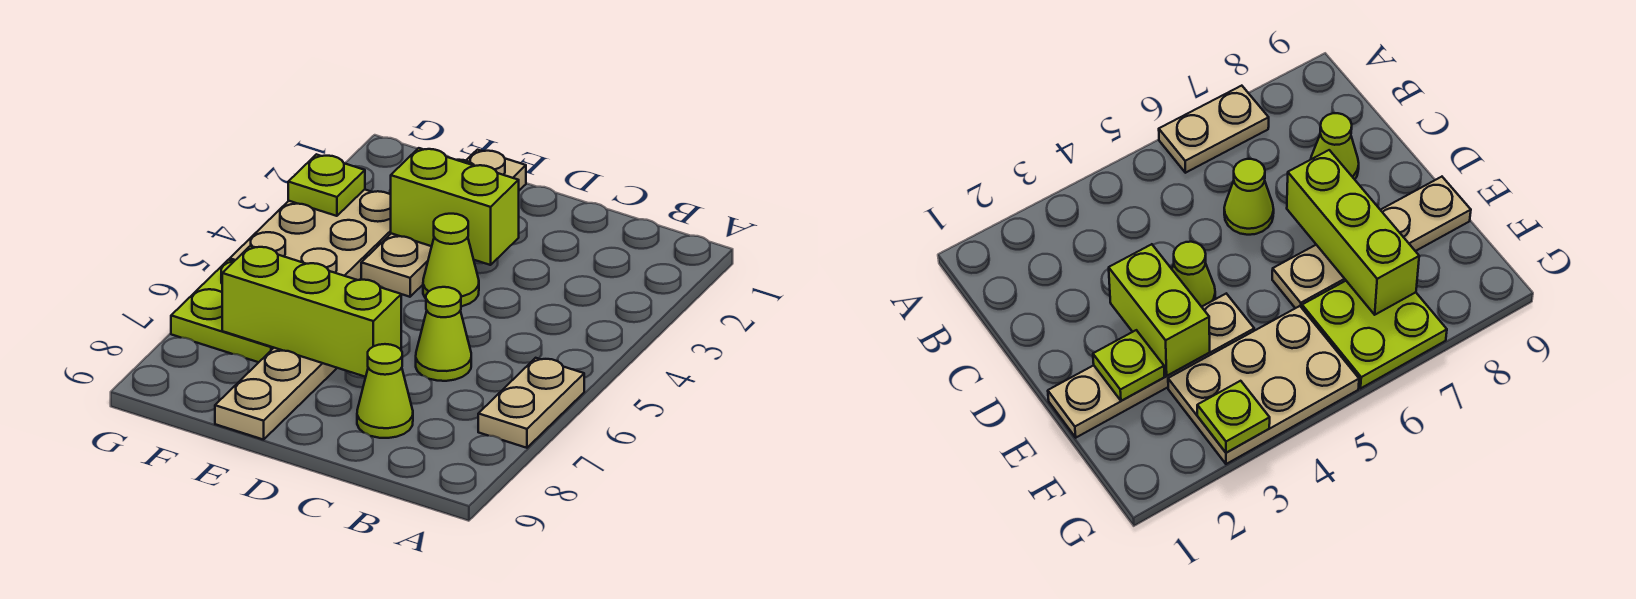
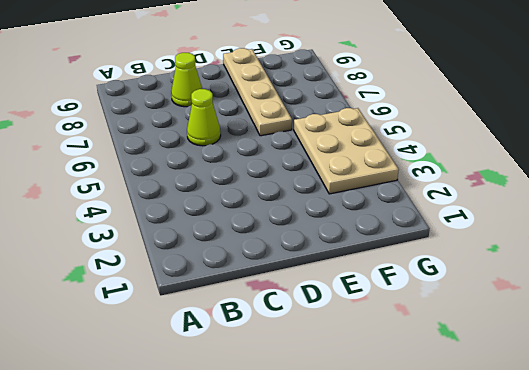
none -> tan 1x2 plate [478,358,584,448]
none -> lime 1x1 cone [423,214,479,306]
none -> tan 1x4 plate [361,150,526,297]

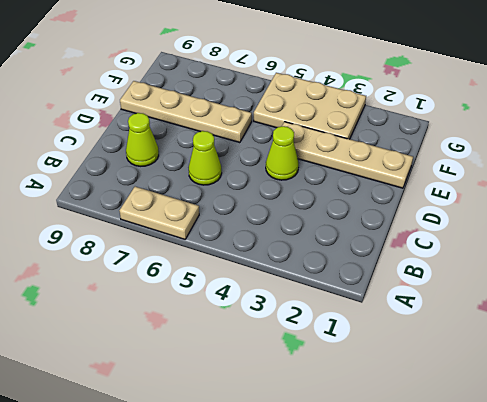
none -> lime 2x2 plate [171,260,274,362]
none -> lime 1x2 brick [391,148,519,265]
none -> lime 1x3 brick [222,246,401,377]

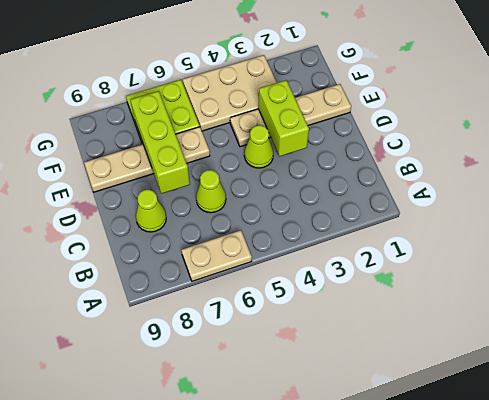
none -> lime 1x1 plate [1093,330,1164,401]
none -> lime 1x1 plate [288,154,365,216]

